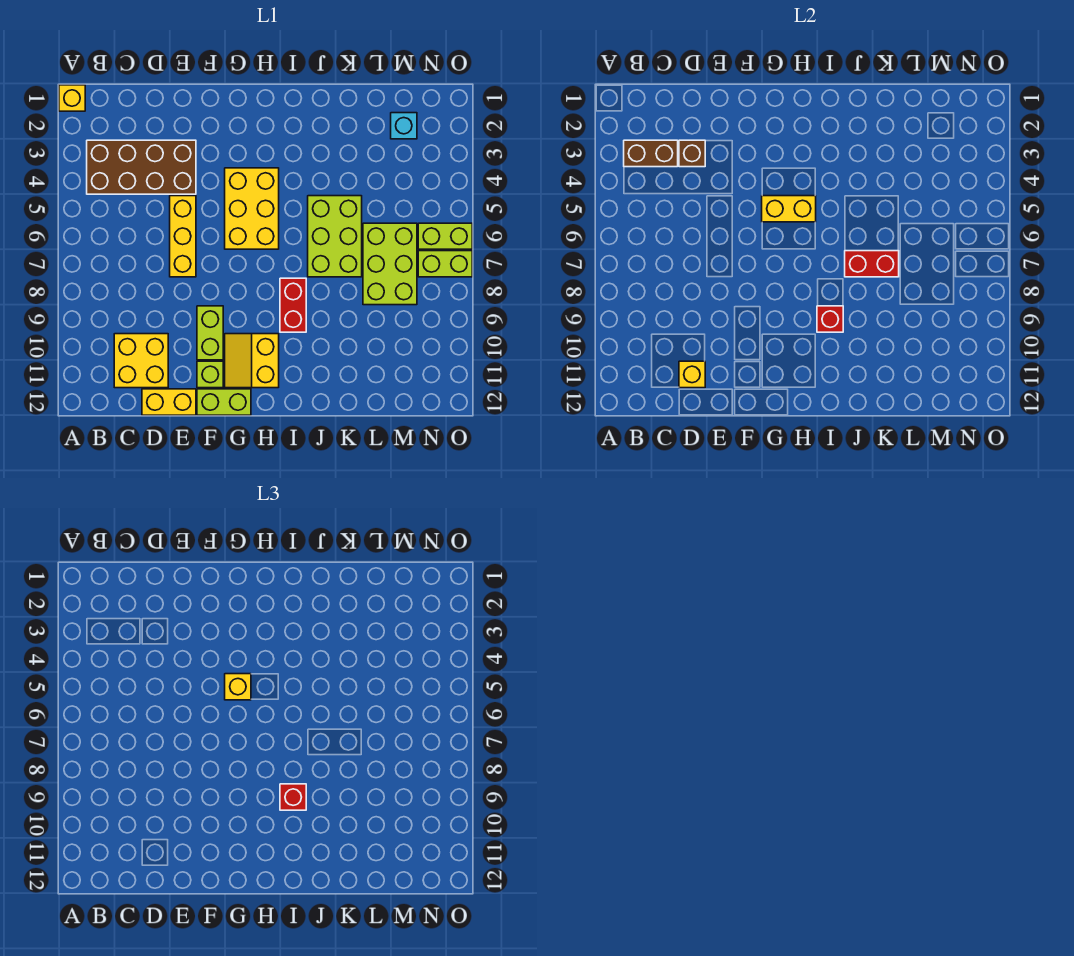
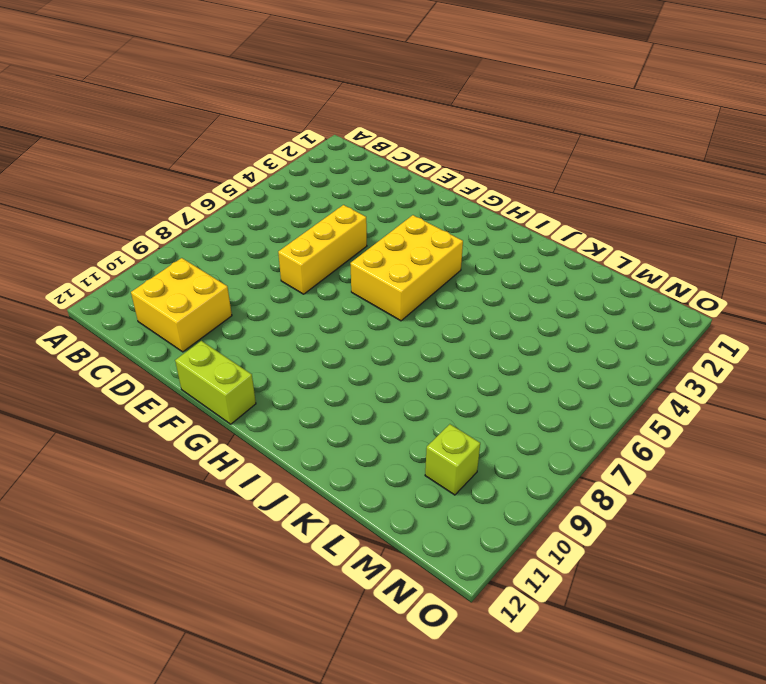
lime 1x1 brick [425,424,480,495] -> lime 1x1 brick moved to [197,361,223,388]
none -> yellow 1x1 brick [59,85,85,111]
none -> brown 2x4 brick [87,140,196,194]
none -> yellow 1x2 brick [142,389,196,415]

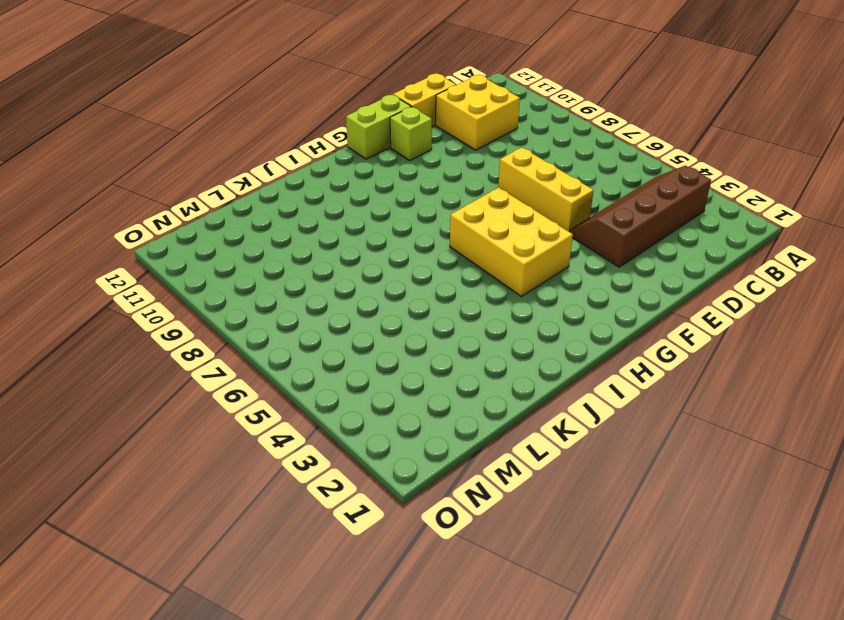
brown 2x4 slope [570,166,711,267] -> brown 2x4 brick [87,140,196,194]
none -> yellow 1x1 brick [59,85,85,111]
none -> lime 1x2 brick [197,306,223,360]
none -> yellow 2x2 slope [225,334,279,388]

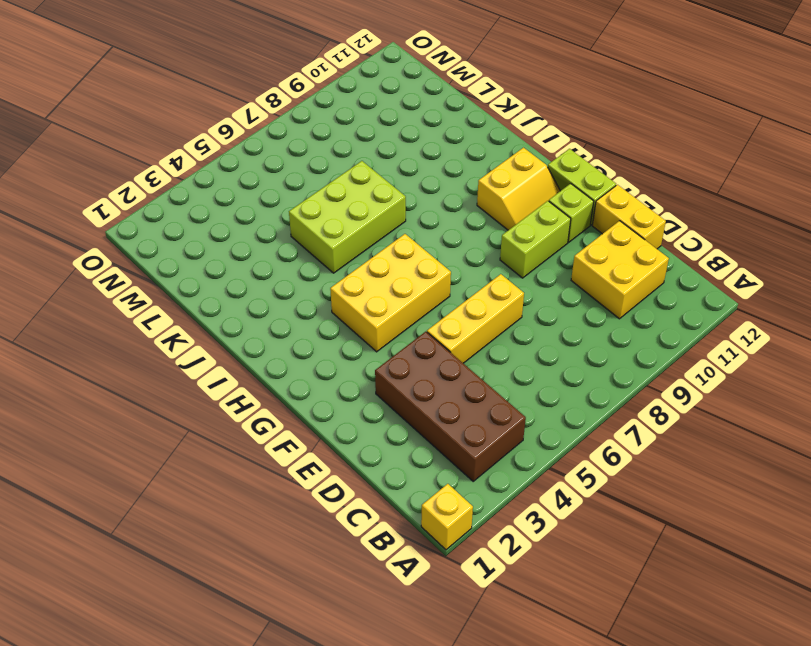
none -> red 1x2 brick [280,278,306,332]
none -> lime 2x3 brick [363,223,417,305]
none -> cyan 1x1 brick [391,113,417,139]

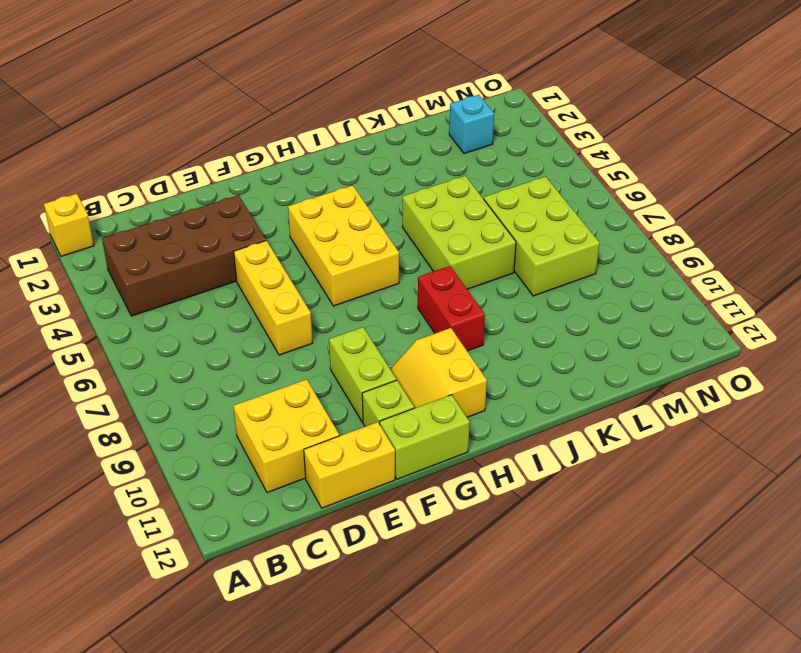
none -> lime 1x2 brick [418,223,472,249]
none -> lime 1x2 brick [418,251,472,277]
none -> brown 1x2 brick [624,140,678,167]

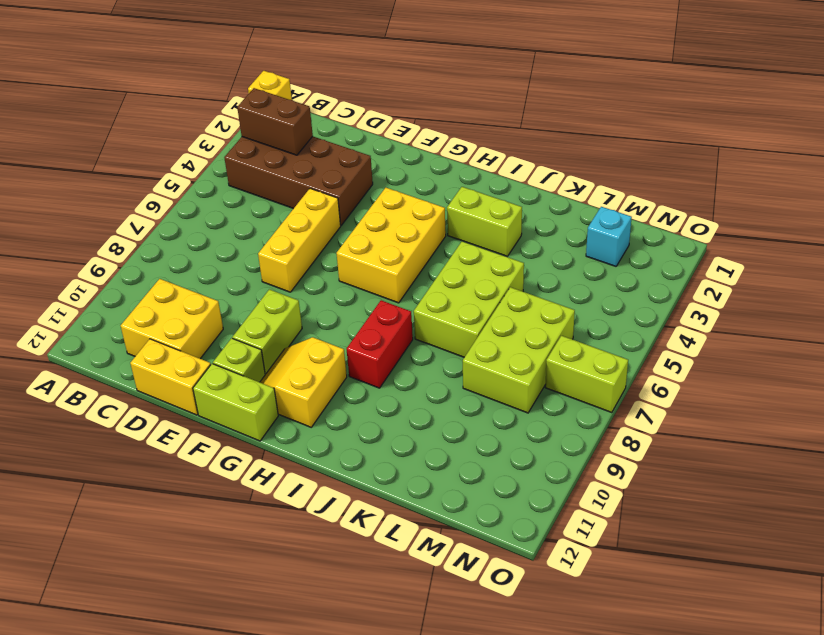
lime 1x2 brick [447,187,522,256] -> lime 1x2 brick moved to [418,223,472,249]
none -> brown 1x1 brick [679,140,705,167]
none -> yellow 1x1 brick [679,361,705,388]
none -> yellow 1x2 brick [762,196,816,222]

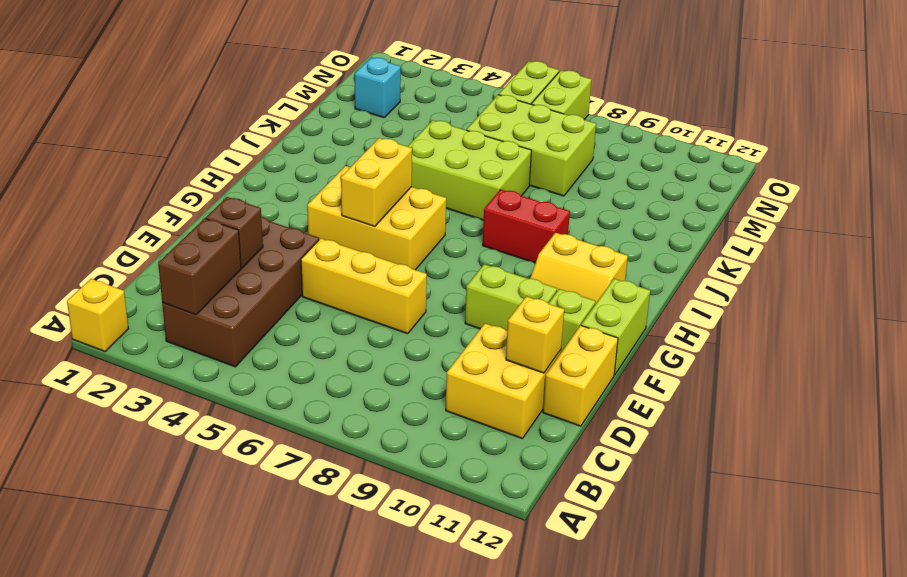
none -> red 1x1 brick [817,306,843,332]
none -> red 1x2 brick [845,251,899,277]
none -> yellow 1x1 brick [225,674,251,700]

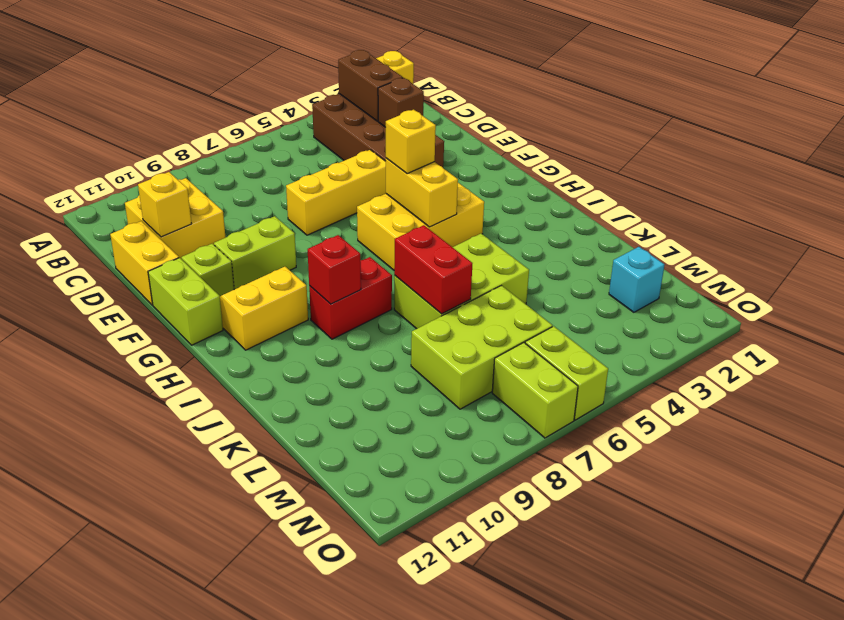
none -> red 1x1 brick [280,784,306,810]

